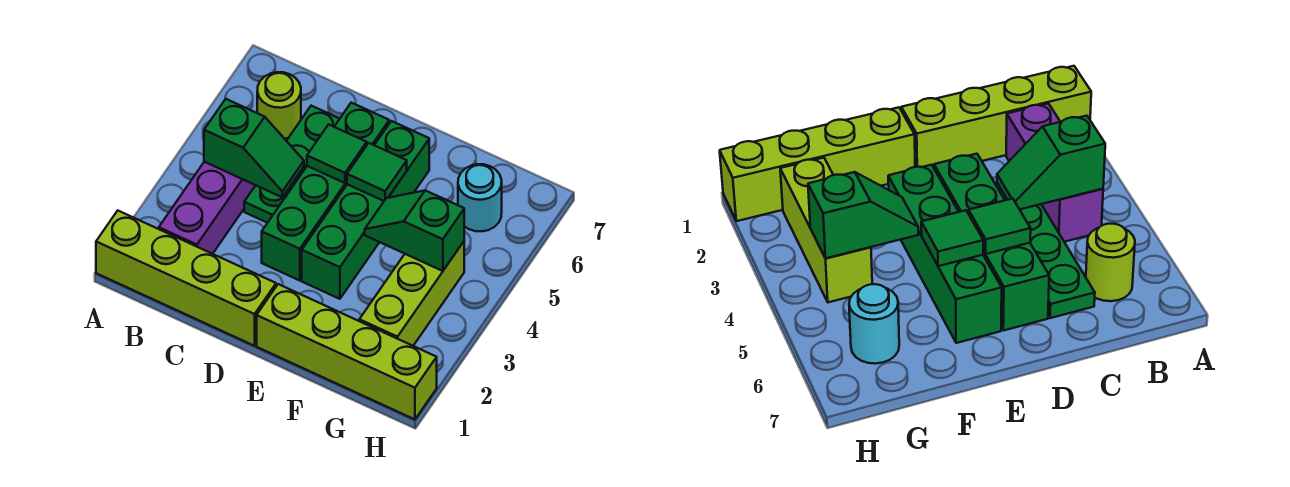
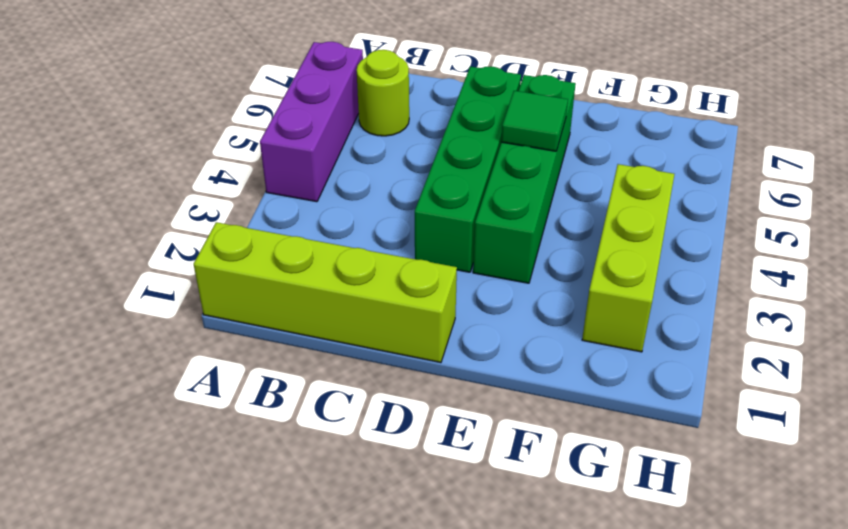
purple 1x3 brick [260,42,363,202] -> purple 1x3 brick moved to [159,162,255,254]
none -> green 1x3 plate [244,106,340,223]
none -> lime 1x4 brick [257,284,437,419]
none -> cyan 1x1 round brick [458,164,502,231]

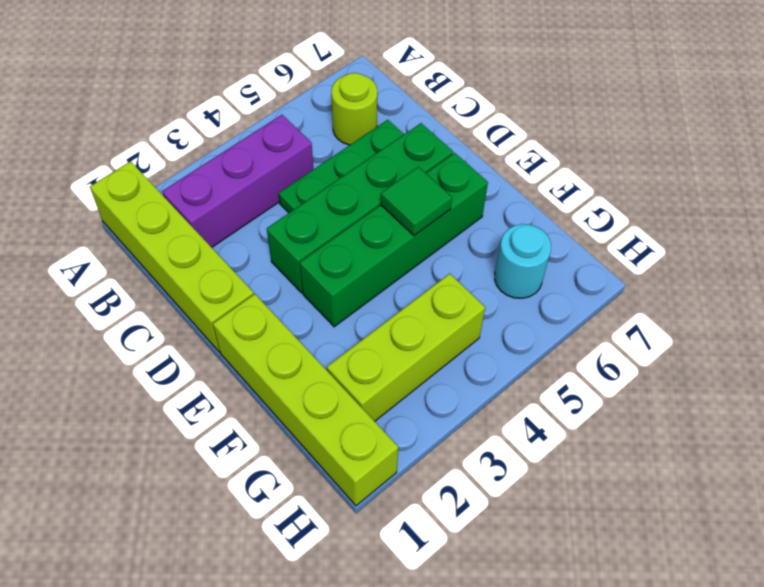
none -> green 1x2 slope [204,99,304,197]
none -> green 1x1 tile [307,124,367,183]
none -> green 1x2 slope [365,190,464,271]

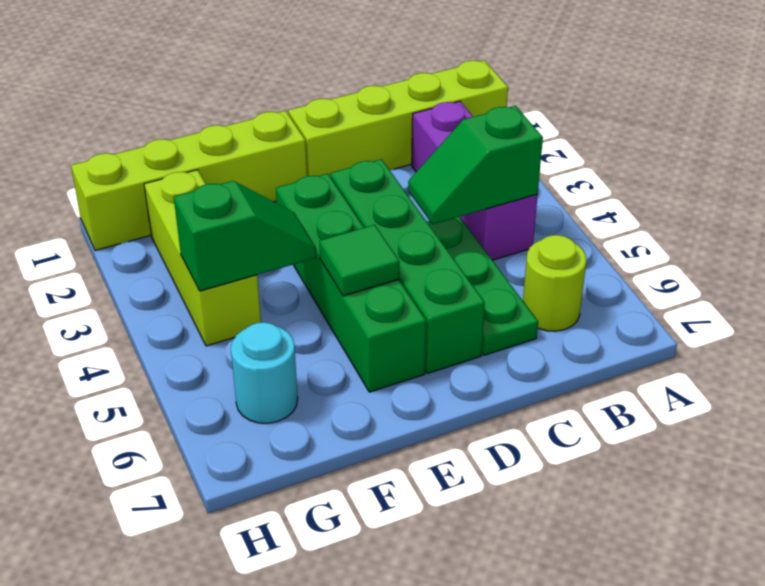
none -> green 1x1 tile [307,124,367,183]

